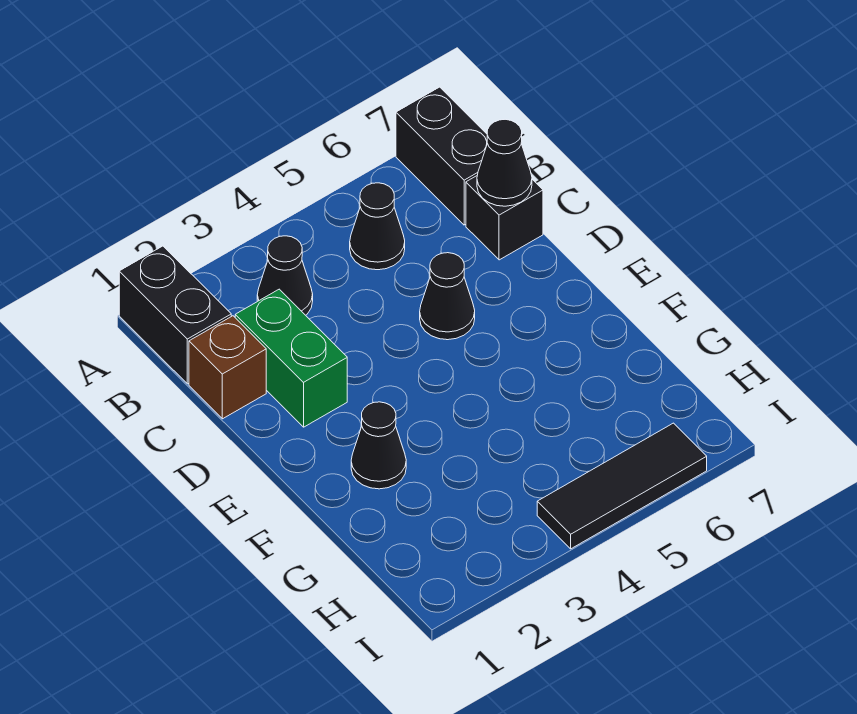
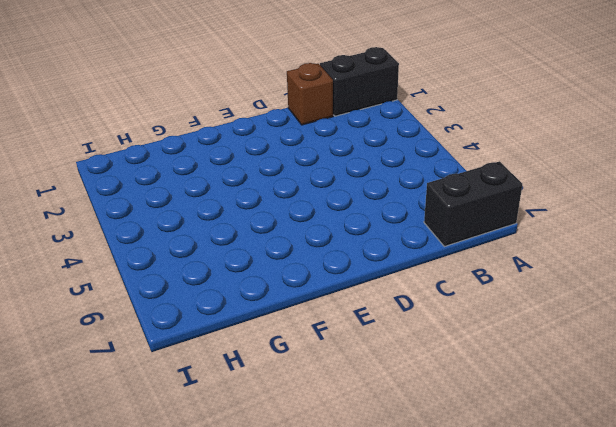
none -> black 1x1 cone [257,236,313,315]
none -> black 1x1 cone [350,183,405,270]

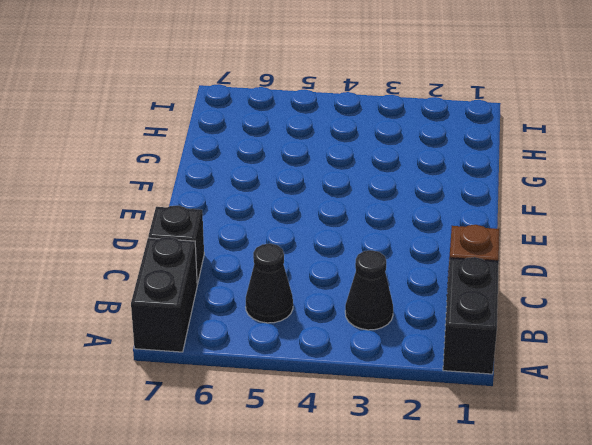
none -> green 1x2 brick [235,289,347,427]
none -> black 1x1 cone [420,253,475,340]

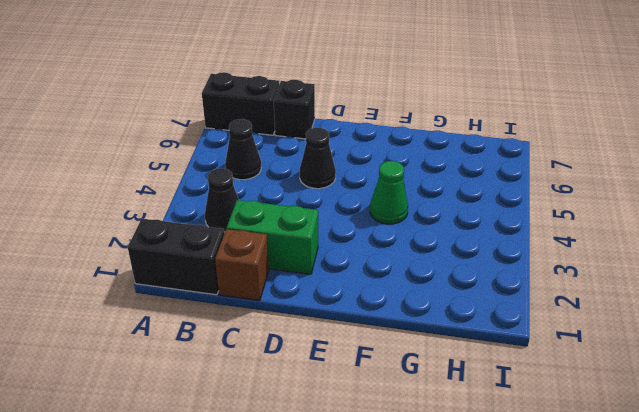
green 1x1 cone [370,161,408,224] -> none
none -> black 1x1 cone [351,402,406,489]
none -> black 1x3 tile [537,423,707,549]

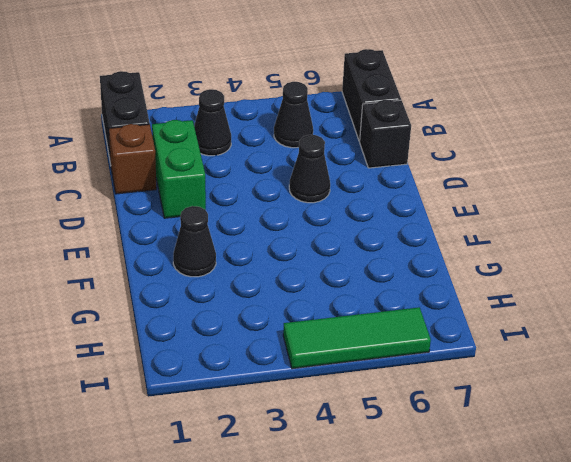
green 1x3 tile [283,307,431,369] -> black 1x3 tile [537,423,707,549]
none -> black 1x1 cone [477,119,532,206]

